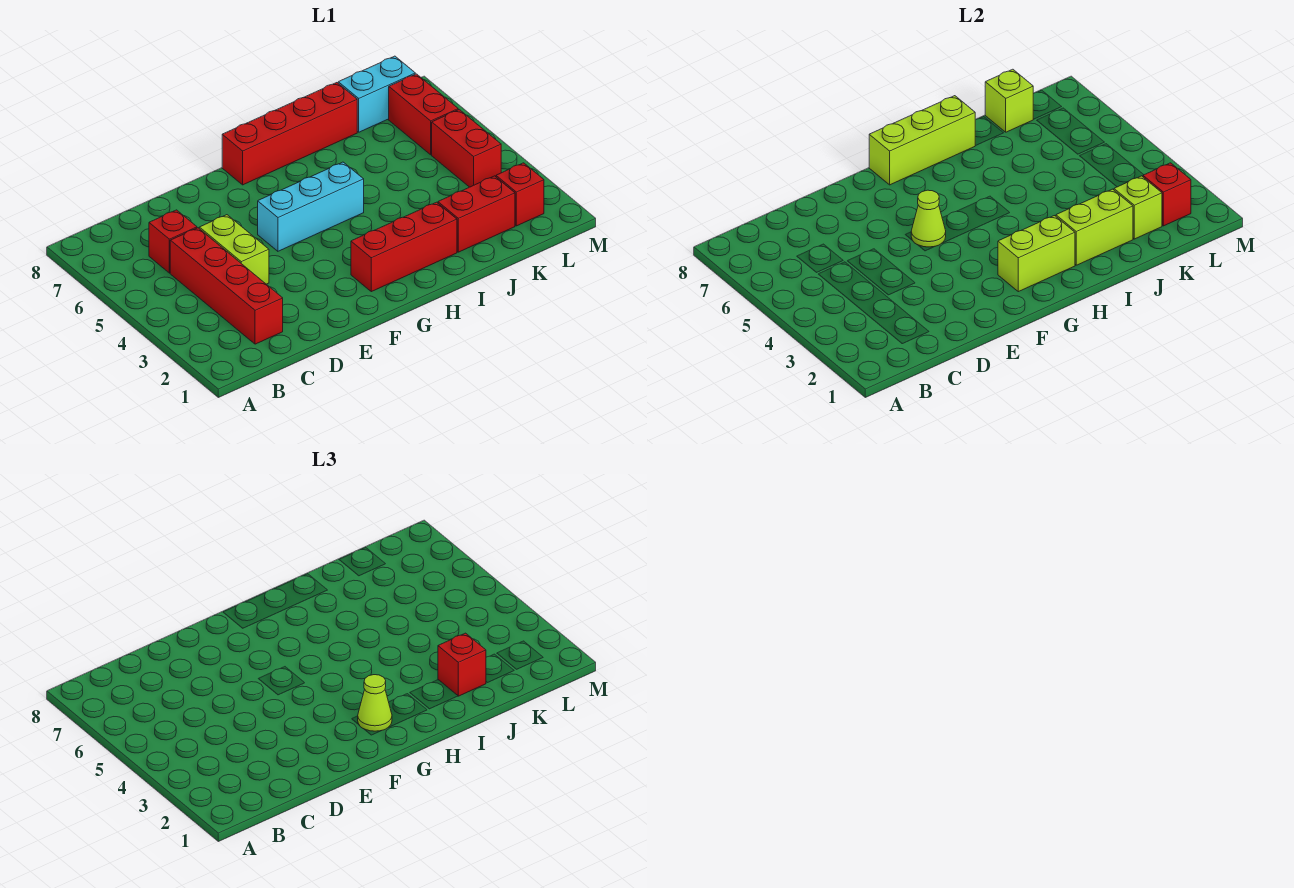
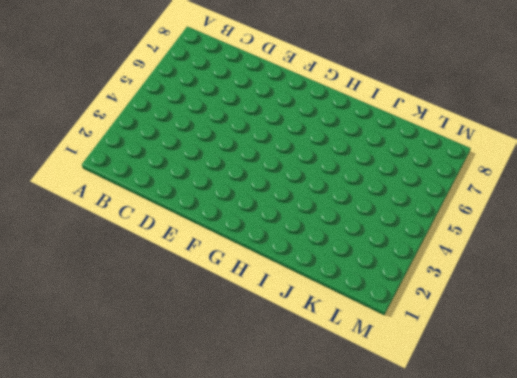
none -> red 1x4 brick [170,228,283,344]
none -> red 1x1 brick [149,210,197,273]
none -> lime 1x2 brick [199,215,269,284]

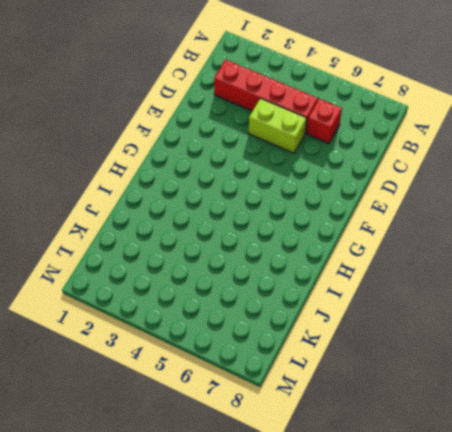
none -> cyan 1x3 brick [258,162,364,251]
none -> red 1x3 brick [351,202,457,292]
none -> red 1x4 brick [222,83,357,185]

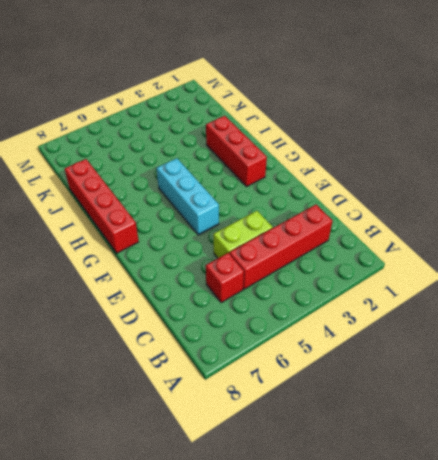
none -> red 1x2 brick [438,176,515,252]
none -> cyan 1x2 brick [338,56,415,132]
none -> red 1x1 brick [496,163,544,226]

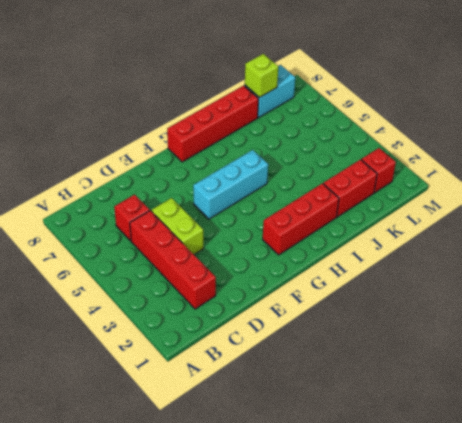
none -> red 1x2 brick [432,110,501,187]
none -> red 1x2 brick [389,74,458,155]
none -> lime 1x1 cone [911,190,946,247]

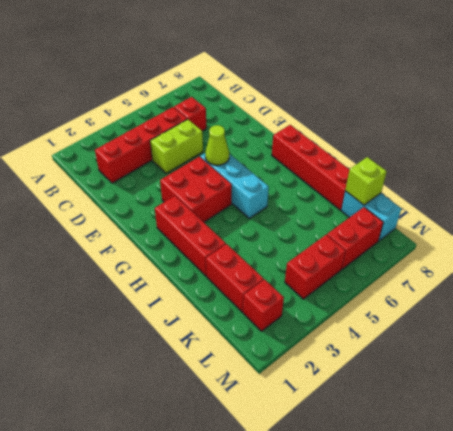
red 2x2 brick [160,157,232,222] -> none
none -> lime 1x2 brick [998,216,1075,292]
none -> lime 1x3 brick [869,96,976,185]
none -> lime 1x2 brick [1056,189,1133,265]

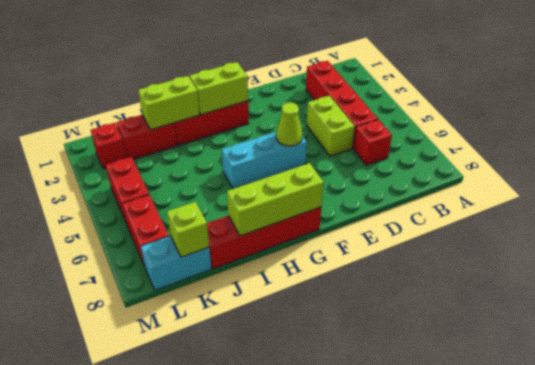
none -> lime 1x1 brick [1114,176,1162,239]
none -> red 1x1 brick [1143,163,1191,226]
none -> lime 1x1 cone [358,675,392,731]

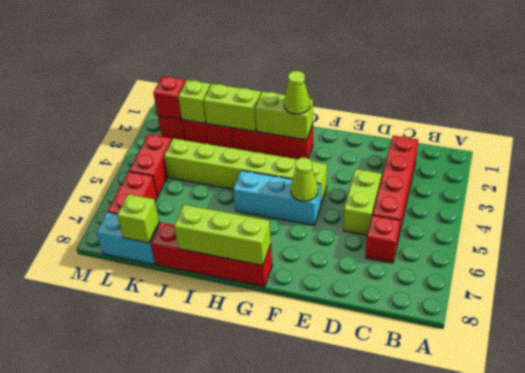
lime 1x6 brick [164,138,327,203] -> none
none -> red 1x1 brick [438,633,486,696]

